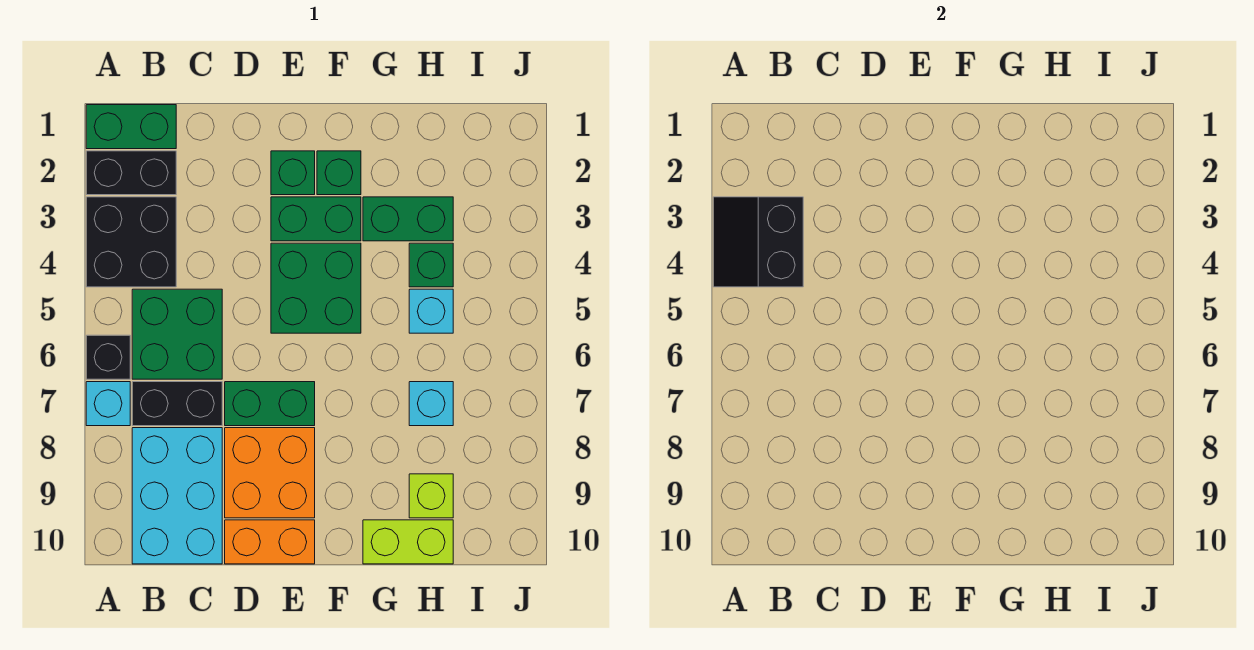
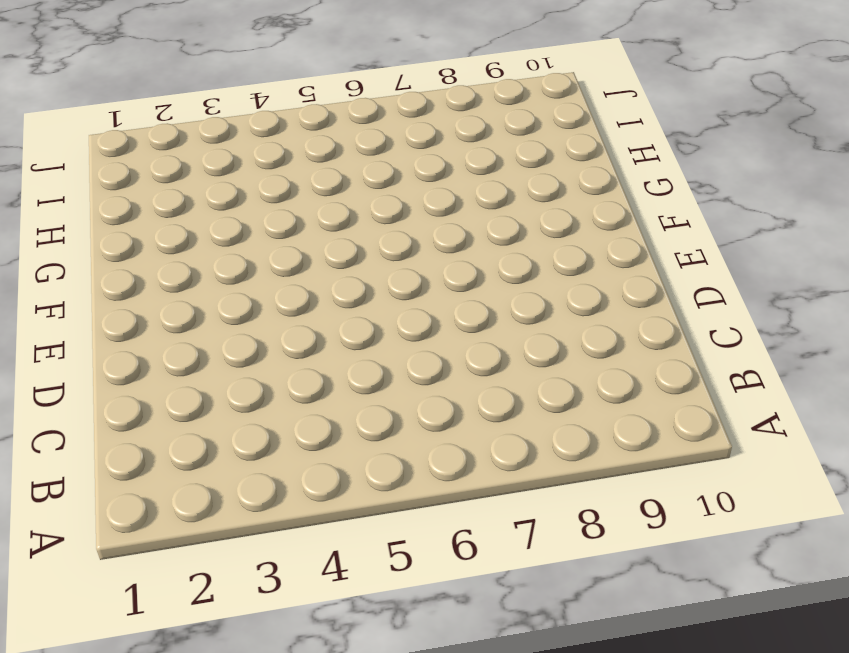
none -> green 1x2 brick [86,105,176,149]
none -> black 1x2 brick [86,151,176,195]
none -> black 2x2 brick [86,197,176,287]

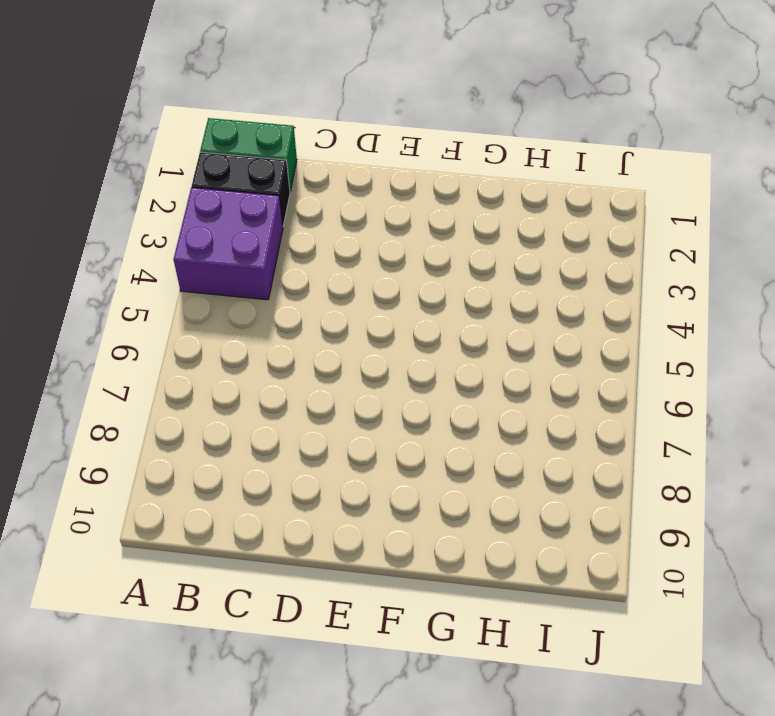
purple 2x2 brick [174,187,283,300] -> black 2x2 brick [86,197,176,287]
none -> black 1x1 brick [86,335,130,379]
none -> cyan 1x1 brick [86,382,130,426]
none -> green 2x2 brick [132,289,222,379]

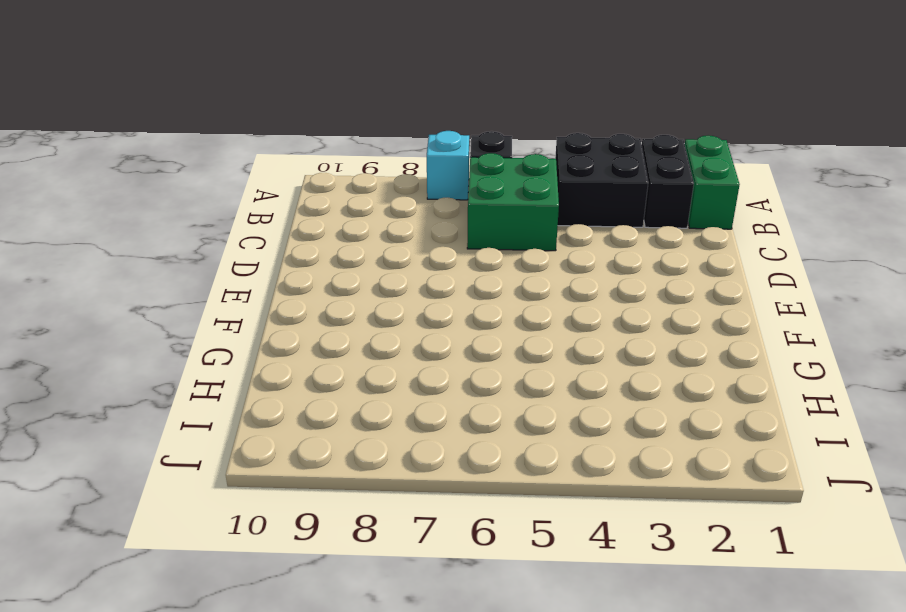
none -> black 1x2 brick [132,382,222,426]
none -> cyan 2x3 brick [132,428,222,564]
none -> green 1x2 brick [225,382,315,426]

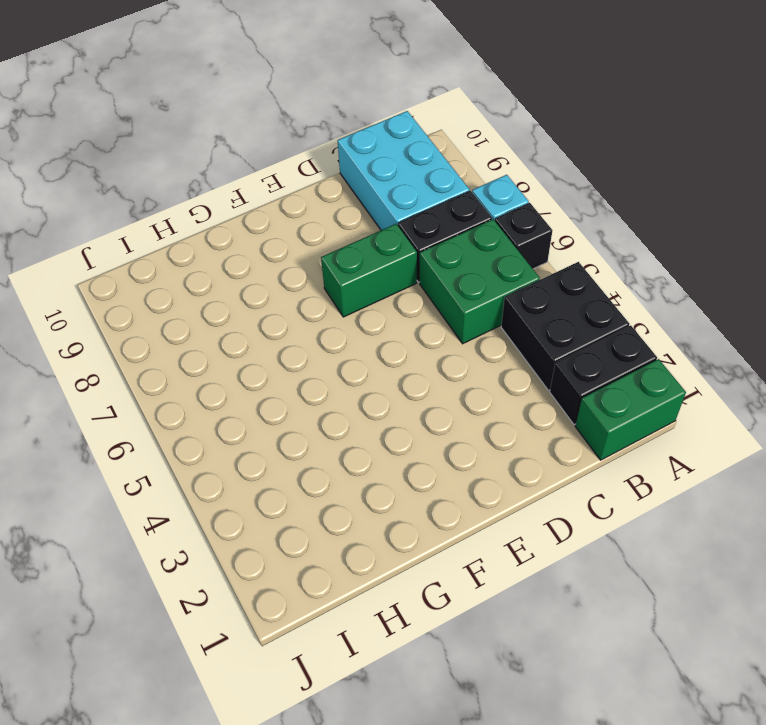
none -> orange 2x2 brick [225,428,315,518]
none -> orange 1x2 brick [225,520,315,564]
none -> green 1x1 brick [271,151,315,195]

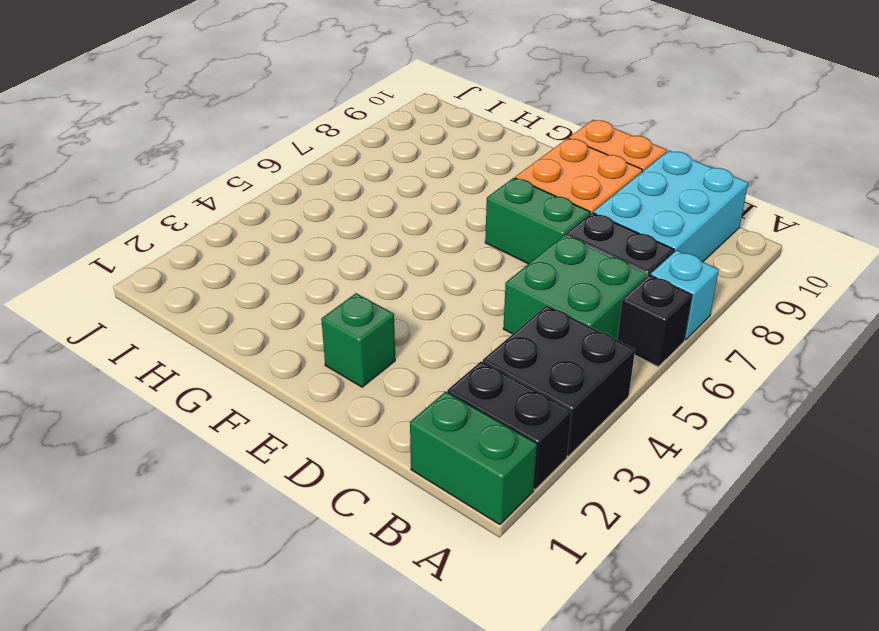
none -> green 1x2 brick [271,197,361,241]
none -> green 2x2 brick [271,243,361,333]
none -> green 1x1 brick [317,151,361,195]

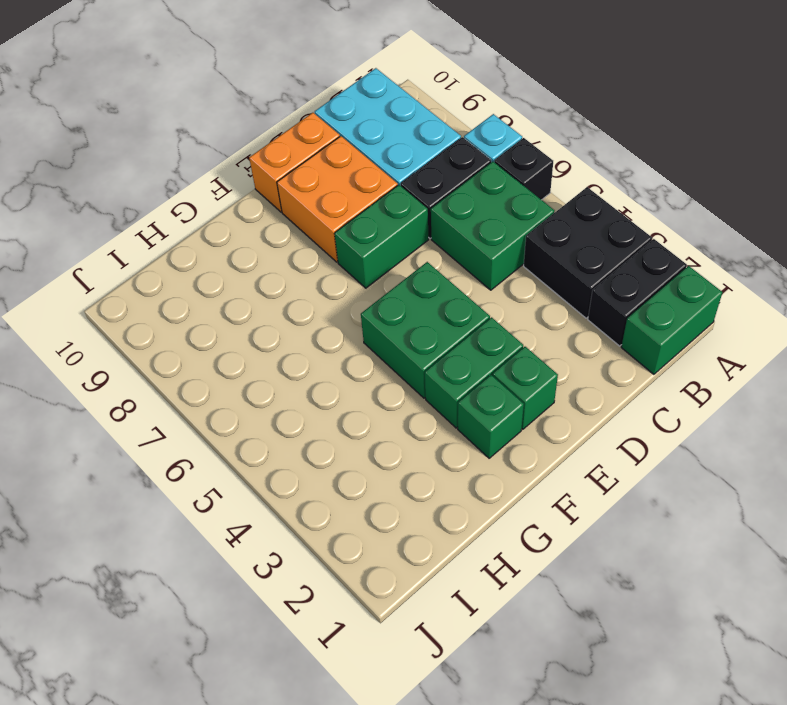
none -> green 1x2 brick [363,197,453,241]
none -> lime 1x2 brick [363,520,453,564]
none -> green 1x1 brick [409,243,453,287]

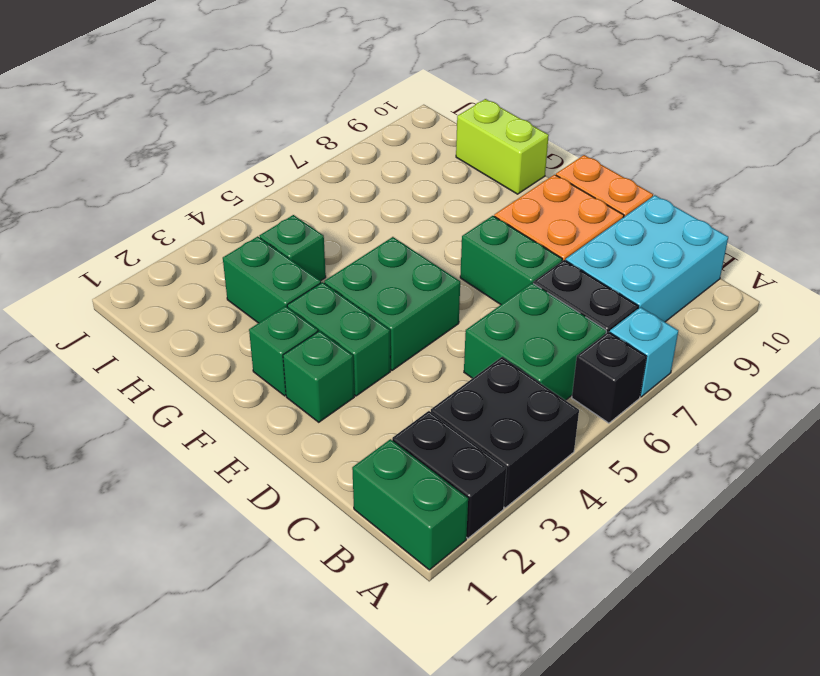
none -> cyan 1x1 brick [409,289,453,333]
none -> cyan 1x1 brick [409,382,453,426]
none -> lime 1x1 brick [409,474,453,518]

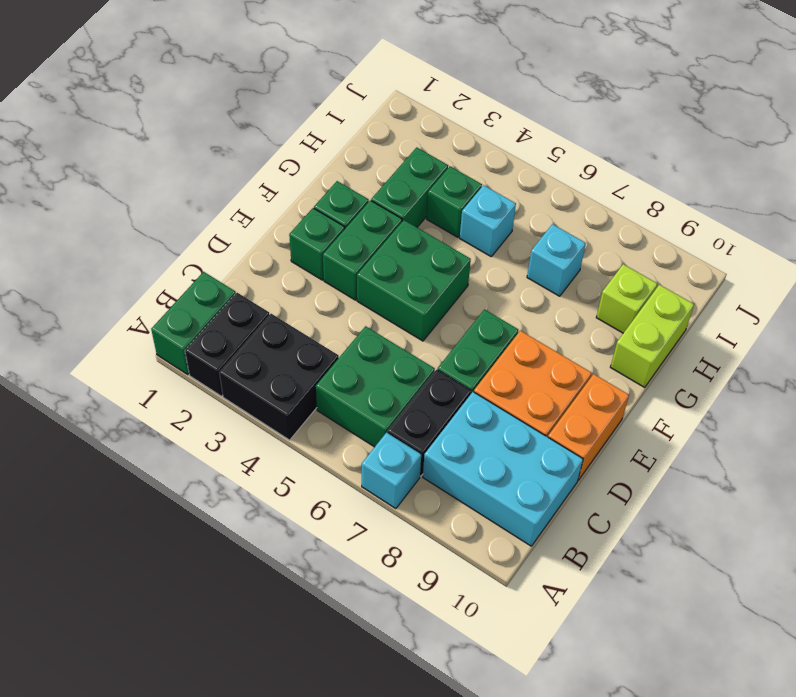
none -> black 1x1 brick [86,335,130,379]
none -> black 2x2 slope [713,197,803,287]

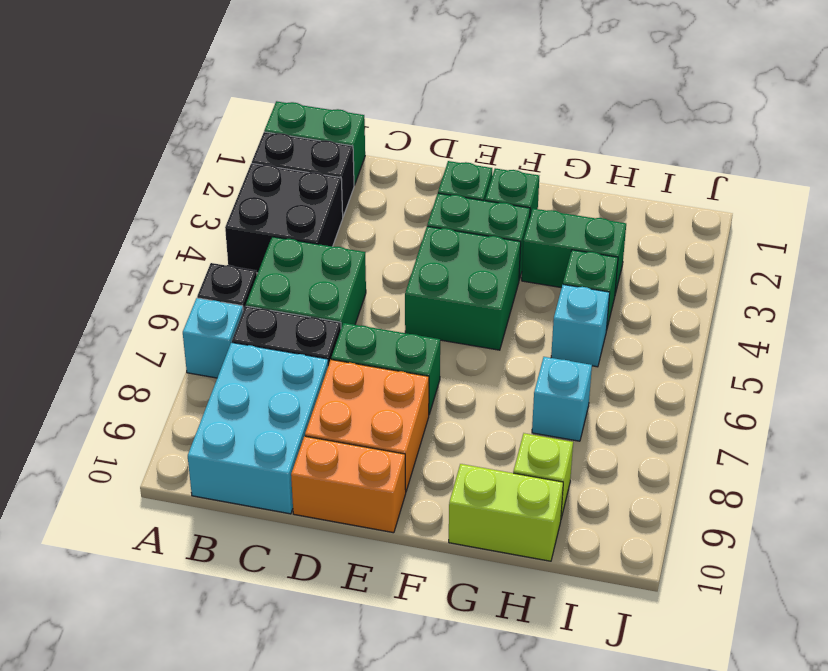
none -> black 2x2 slope [713,197,803,287]

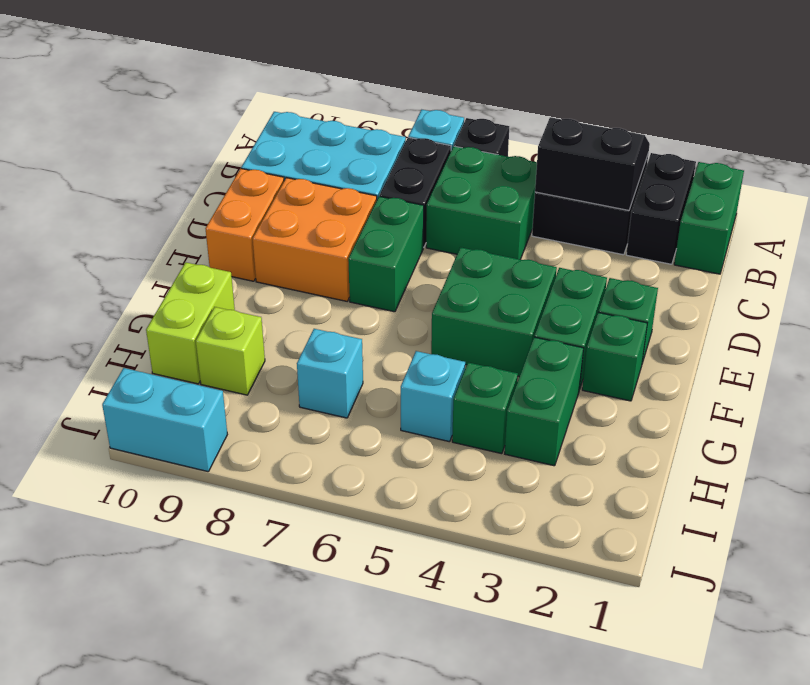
cyan 1x2 brick [102,368,227,472] -> none

